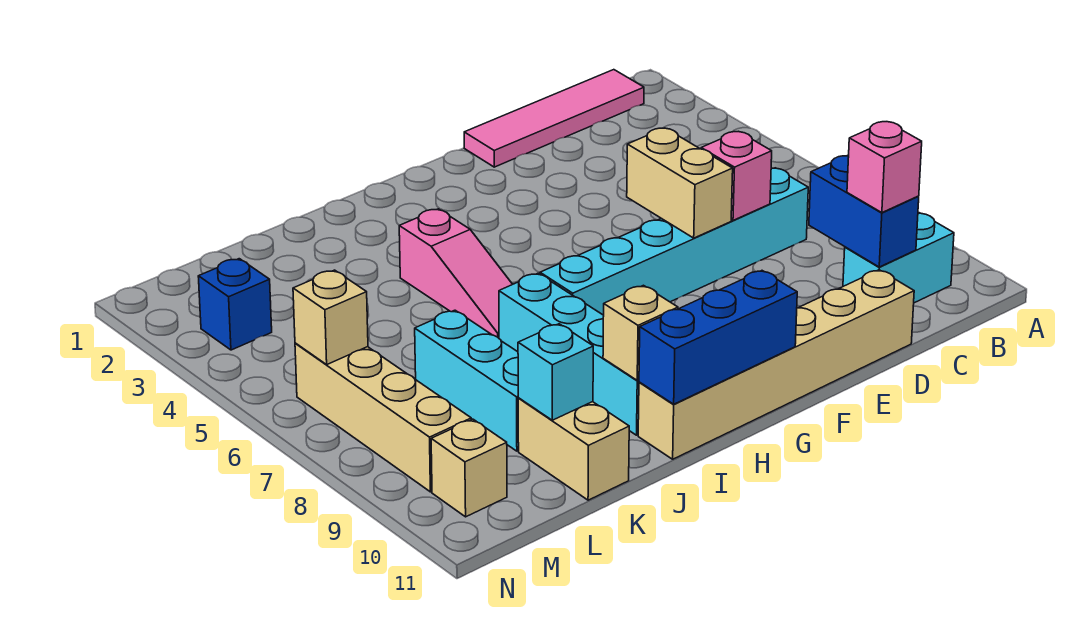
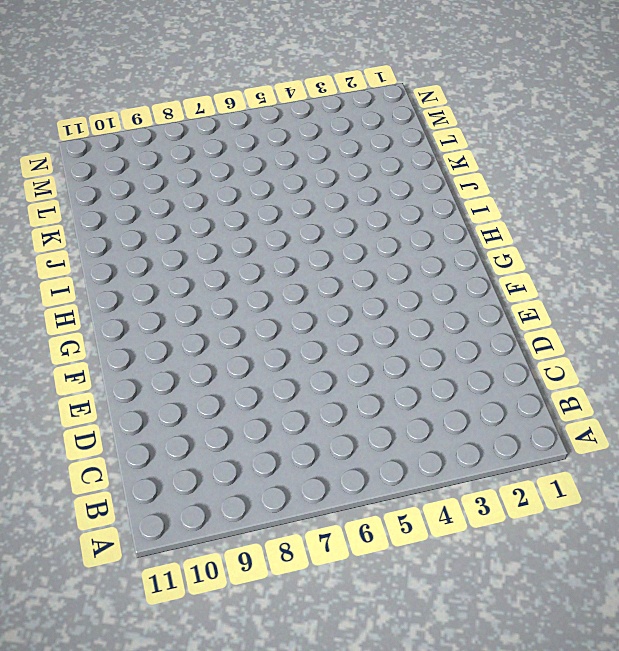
none -> pink 1x4 tile [464,70,644,167]
none -> cyan 1x2 brick [843,213,954,303]
none -> cyan 1x6 brick [540,168,808,315]

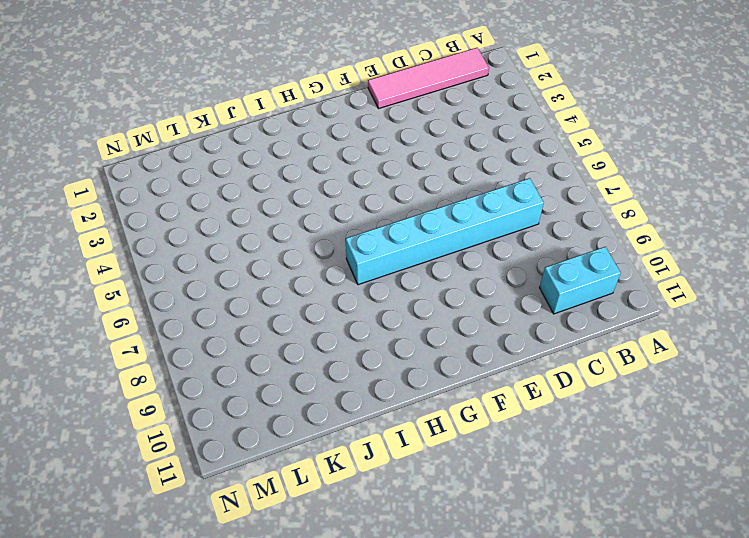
none -> tan 1x6 brick [638,270,914,459]
none -> pink 1x3 slope [399,209,512,338]
none -> cyan 1x4 brick [499,273,639,435]

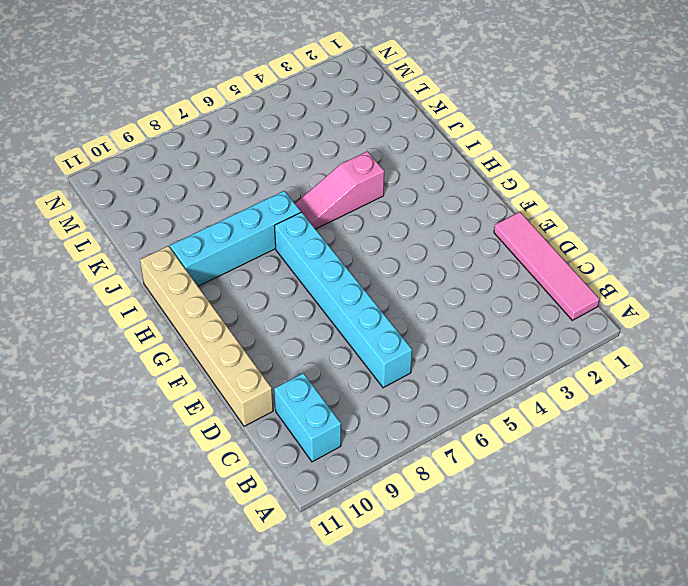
none -> cyan 1x3 brick [415,310,519,451]
none -> tan 1x2 brick [518,398,629,500]
none -> blue 1x1 brick [198,259,272,350]

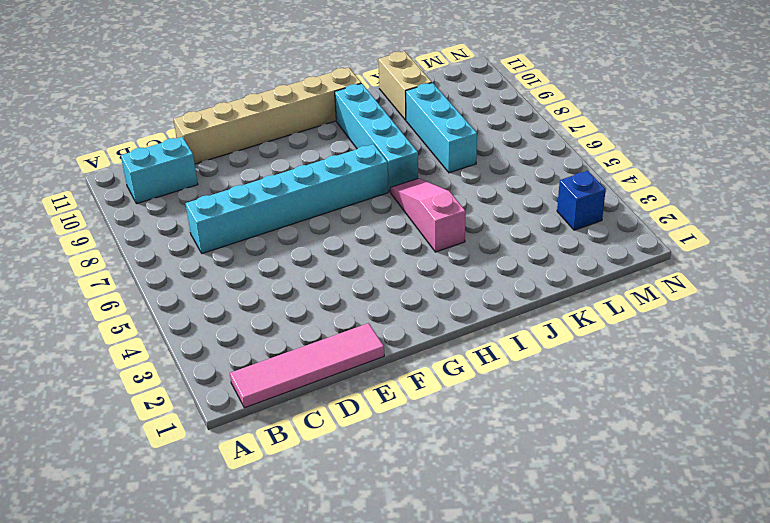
none -> tan 1x4 brick [295,343,471,492]
none -> tan 1x1 brick [431,419,507,517]
none -> blue 1x2 brick [809,155,919,267]

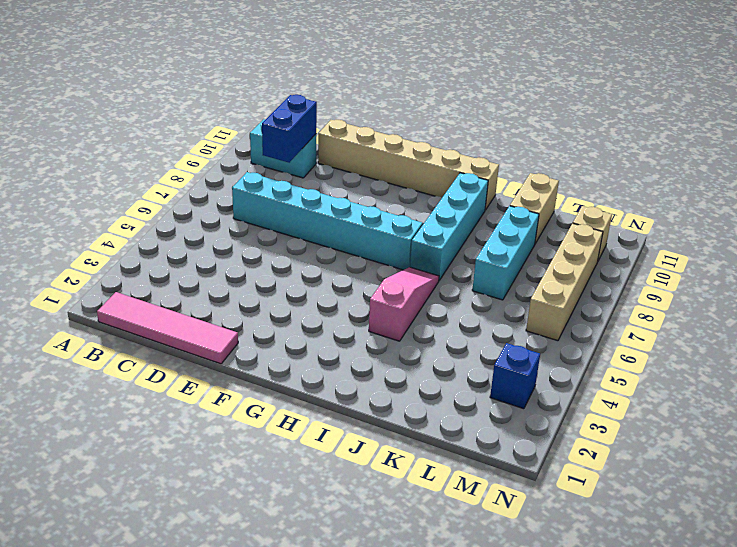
none -> pink 1x1 brick [701,132,772,220]
none -> tan 1x2 brick [627,128,733,238]
none -> blue 1x3 brick [639,271,797,404]

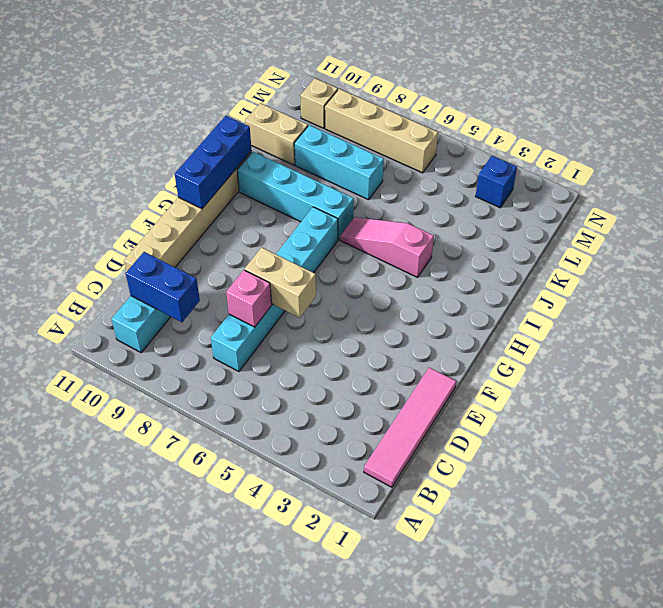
none -> tan 1x1 brick [603,285,678,380]
none -> cyan 1x1 brick [518,324,593,420]
none -> tan 1x1 brick [293,270,368,364]

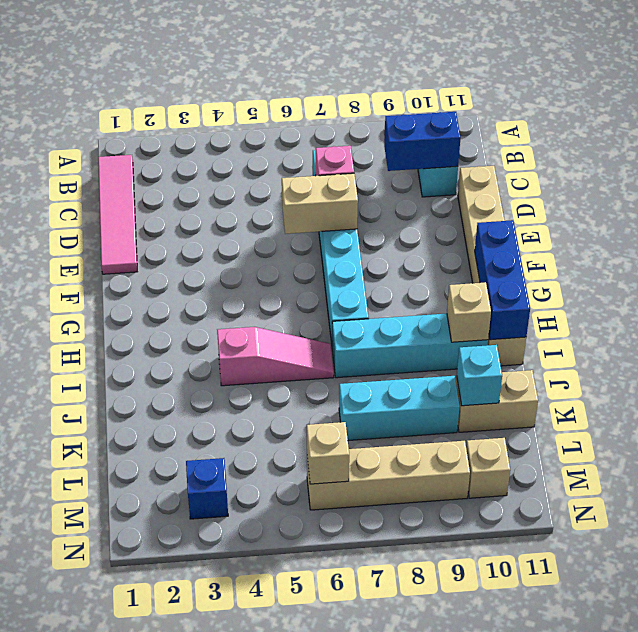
none -> pink 1x1 brick [847,122,922,213]

